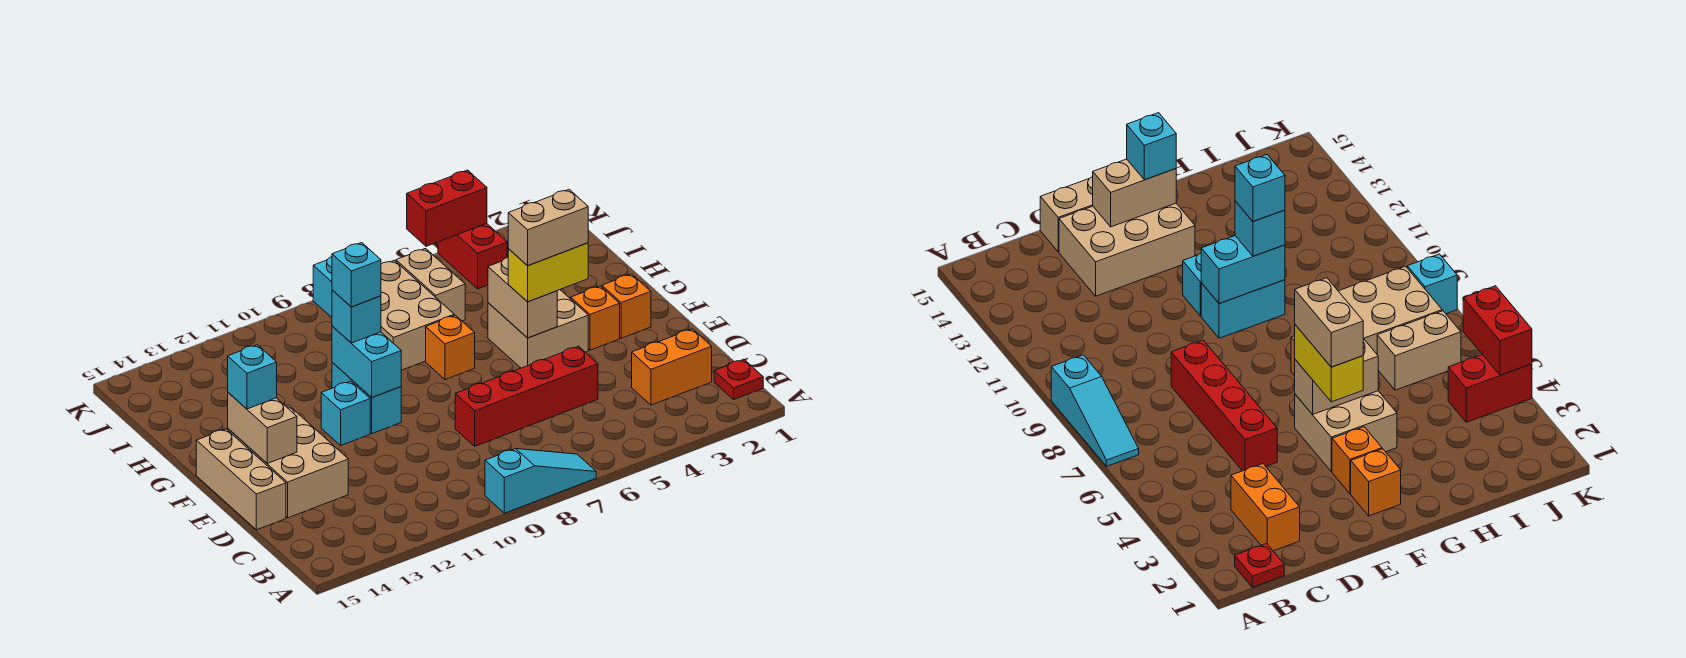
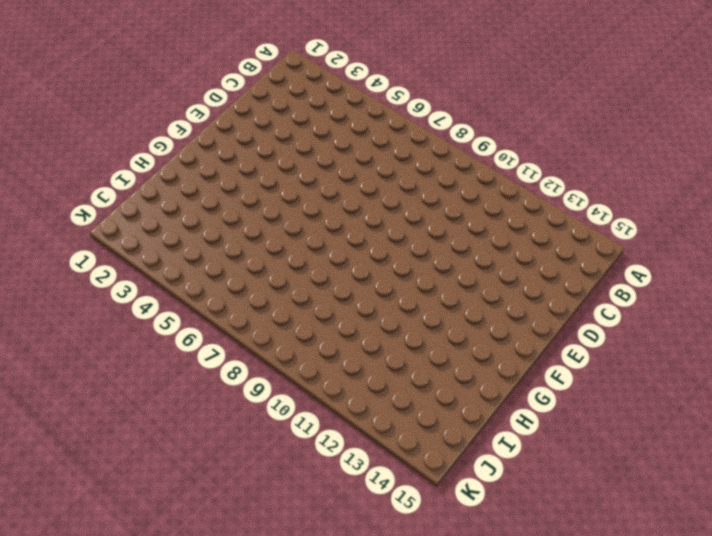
none -> cyan 1x3 slope [485,449,596,513]
none -> red 1x1 plate [714,359,763,399]
none -> orange 1x2 brick [632,329,712,405]

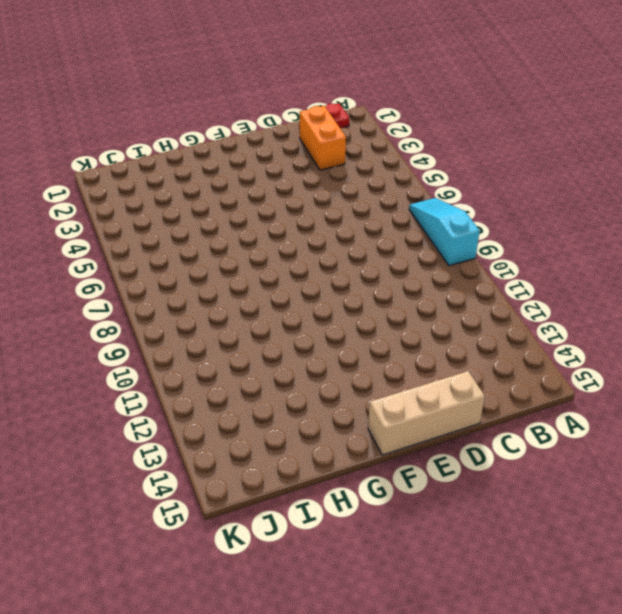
none -> red 1x4 brick [455,346,598,446]
none -> tan 2x3 brick [228,405,348,518]
none -> orange 1x1 brick [602,274,651,338]

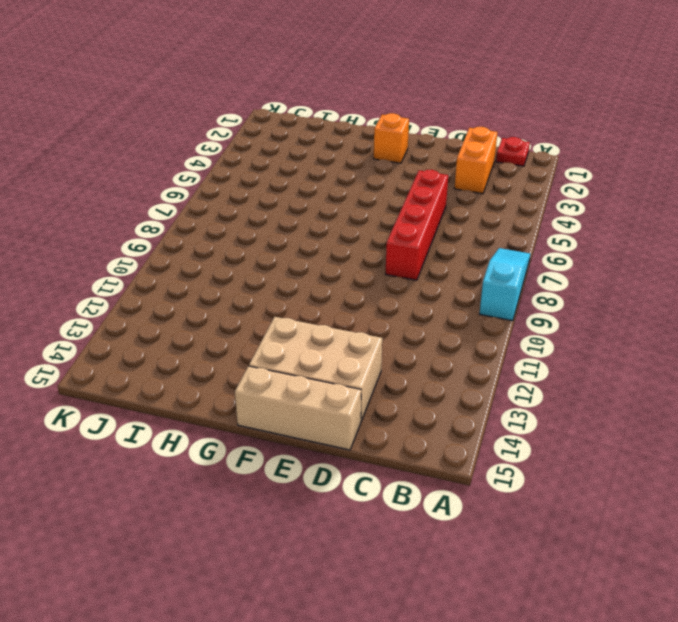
none -> orange 1x1 brick [571,286,620,350]
none -> tan 2x2 brick [488,290,588,368]
none -> cyan 1x2 brick [332,363,401,433]

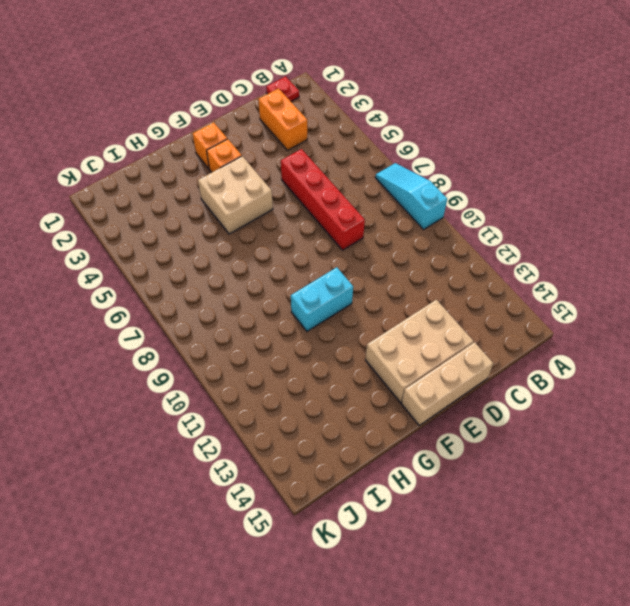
none -> cyan 1x1 brick [321,381,370,445]
none -> orange 1x1 brick [426,315,475,380]
none -> tan 2x3 brick [381,260,454,370]

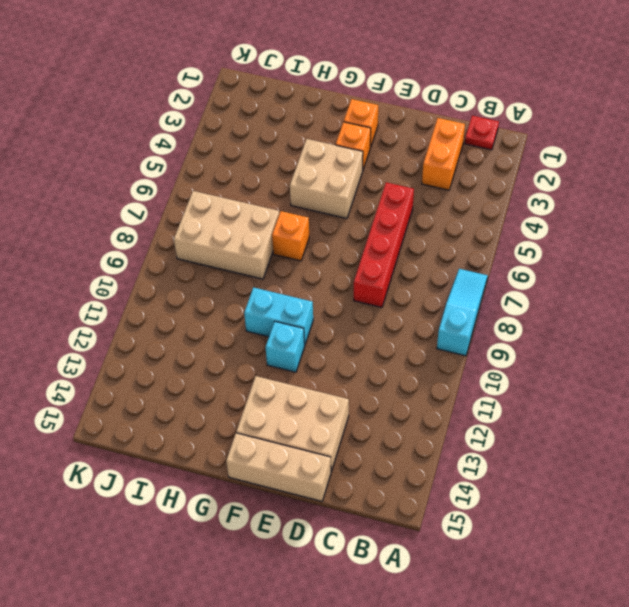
none -> tan 1x2 brick [396,249,465,321]
none -> red 1x2 brick [438,223,507,289]
none -> cyan 1x1 brick [313,256,332,317]

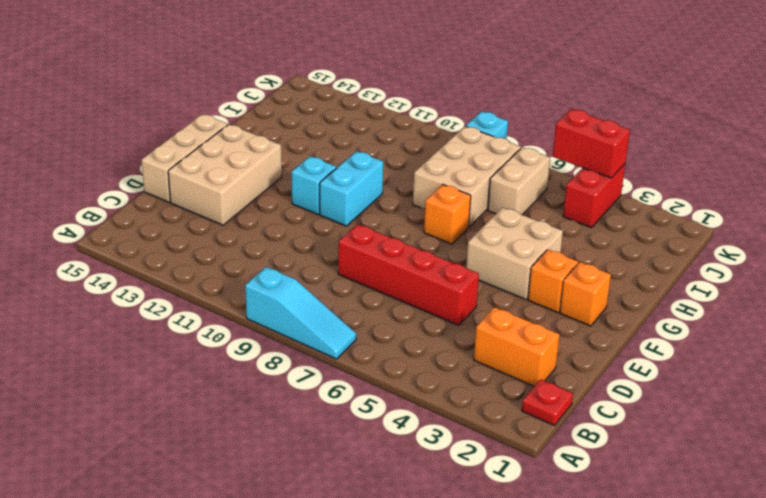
none -> tan 1x2 brick [228,393,297,463]
none -> tan 1x2 brick [488,257,557,338]
none -> cyan 1x2 brick [332,326,401,397]

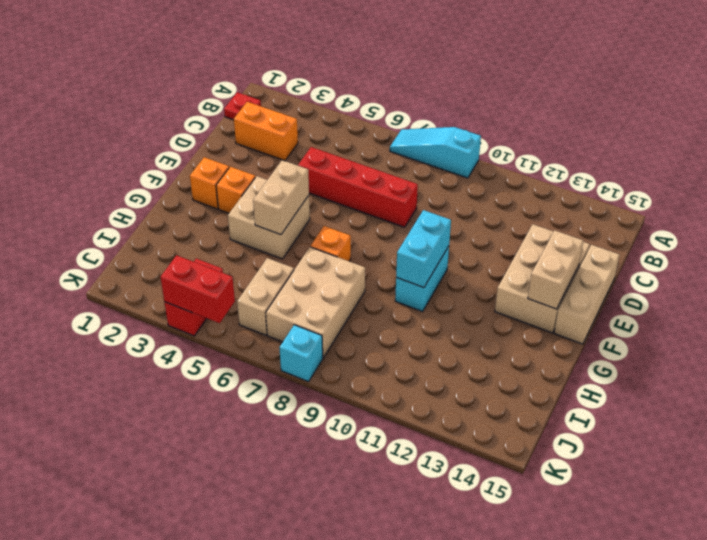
none -> cyan 1x1 brick [321,381,370,445]
none -> yellow 1x2 brick [508,243,588,302]
none -> cyan 1x1 brick [228,345,277,409]

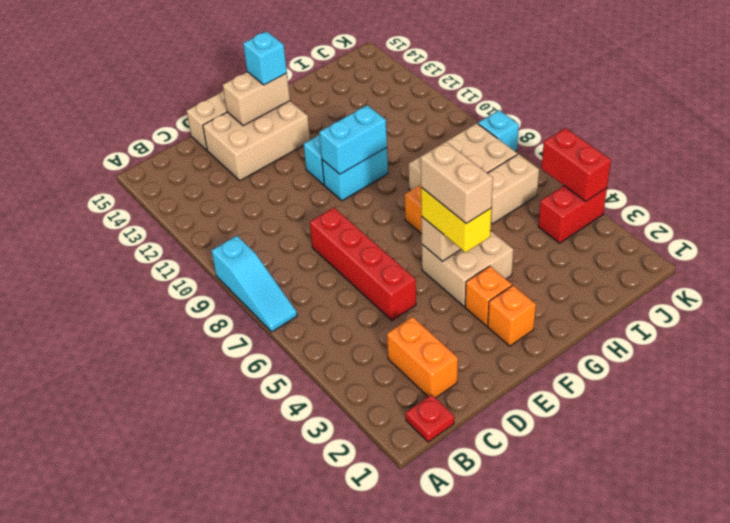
none -> cyan 1x1 brick [332,290,381,343]
none -> cyan 1x1 brick [332,243,381,307]

